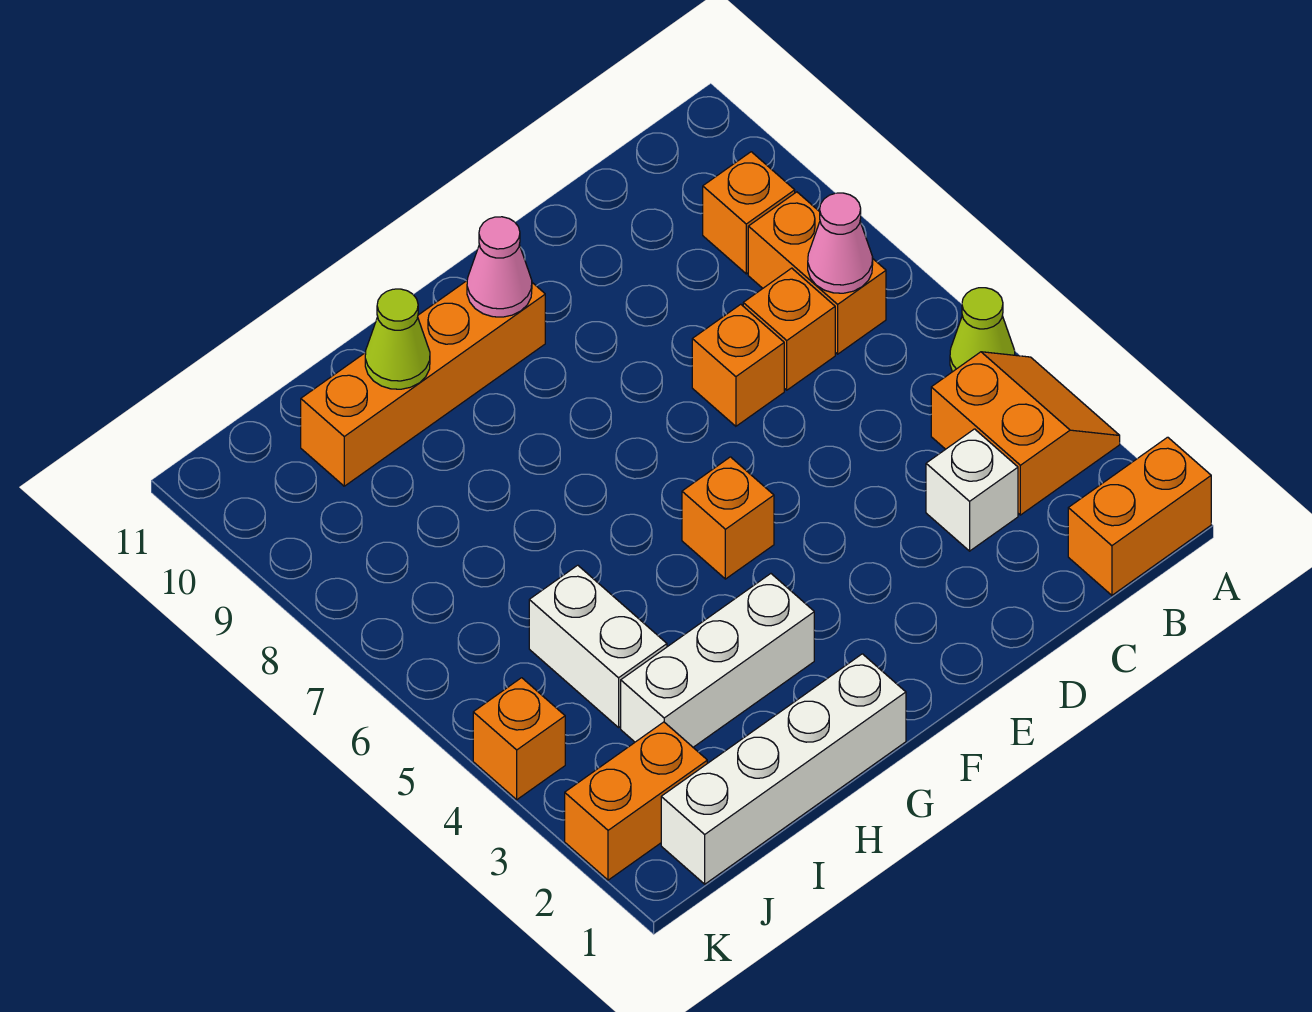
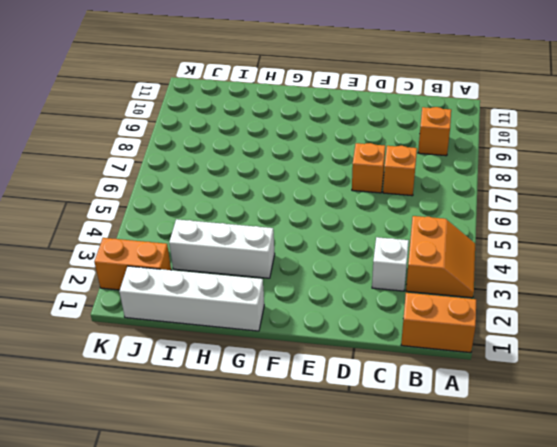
none -> lime 1x1 cone [950,288,1015,372]
none -> orange 1x2 brick [748,192,886,354]
none -> orange 1x1 brick [682,457,774,579]

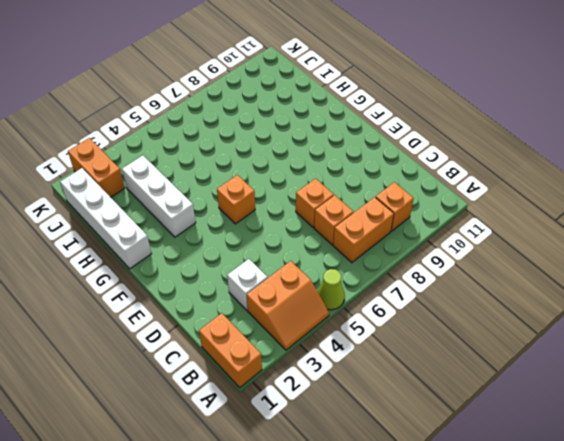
none -> orange 1x4 brick [301,281,545,486]
none -> white 1x2 brick [529,565,667,727]
none -> orange 1x1 brick [473,678,565,800]

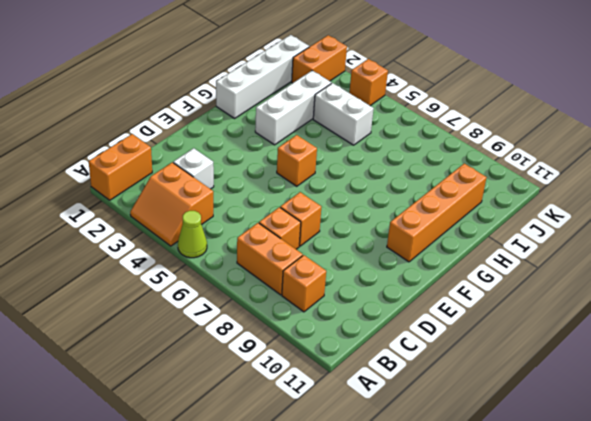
none -> pink 1x1 cone [808,193,873,293]
none -> pink 1x1 cone [467,217,532,317]
none -> lime 1x1 cone [365,289,430,389]

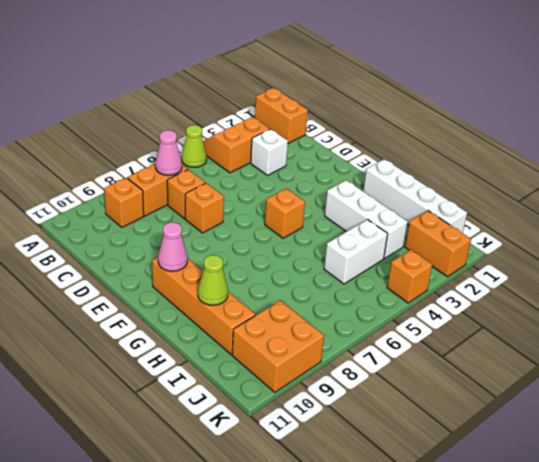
orange 2x2 brick [232,300,324,392] -> none

